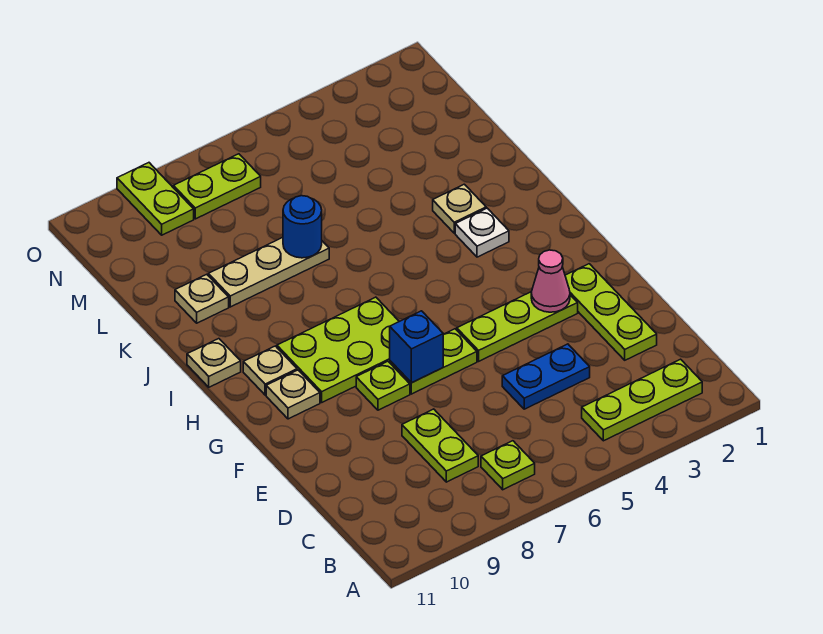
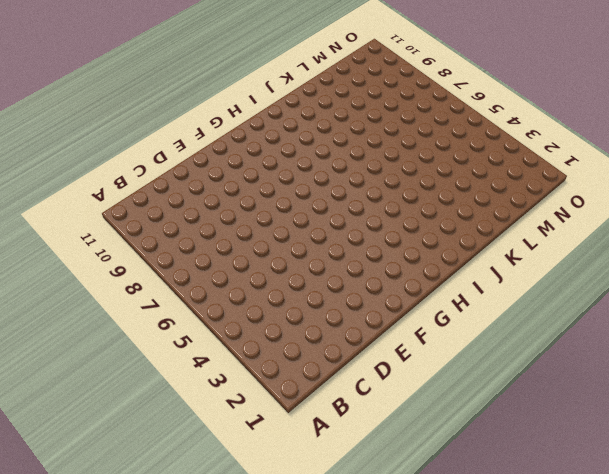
none -> lime 1x3 plate [582,359,702,441]
none -> lime 1x1 plate [481,441,535,490]
none -> lime 1x2 plate [402,409,478,482]

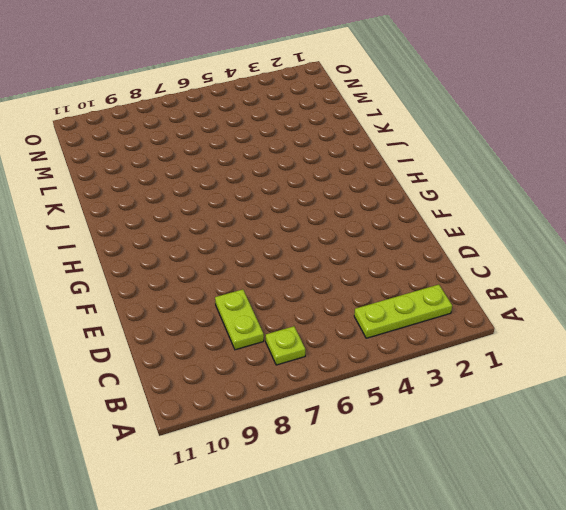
none -> lime 1x3 plate [565,264,657,360]
none -> blue 1x2 plate [502,344,590,409]
none -> lime 1x3 plate [457,292,578,361]

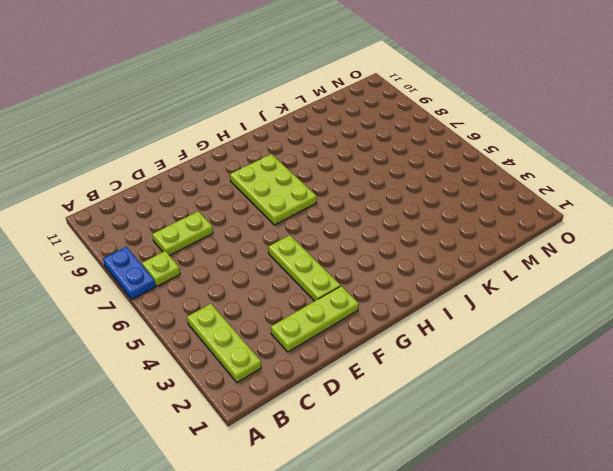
blue 1x2 plate [103,247,156,300] -> blue 1x2 plate moved to [502,344,590,409]
none -> lime 1x2 plate [390,329,477,394]
none -> lime 1x1 plate [356,361,410,410]
none -> tan 1x1 plate [266,370,320,419]

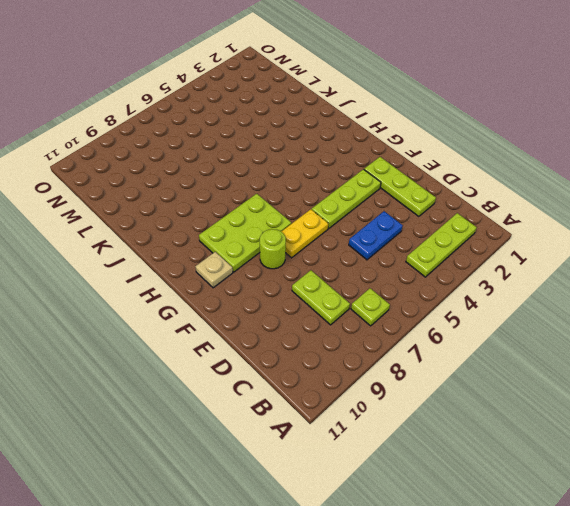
yellow 1x2 plate [281,209,328,258] -> lime 1x2 plate [390,329,477,394]
lime 1x1 round brick [260,229,286,269] -> lime 1x1 plate [356,361,410,410]
none -> tan 1x1 plate [243,346,297,395]
none -> white 1x1 plate [455,208,509,257]
none -> tan 1x1 plate [187,339,241,387]

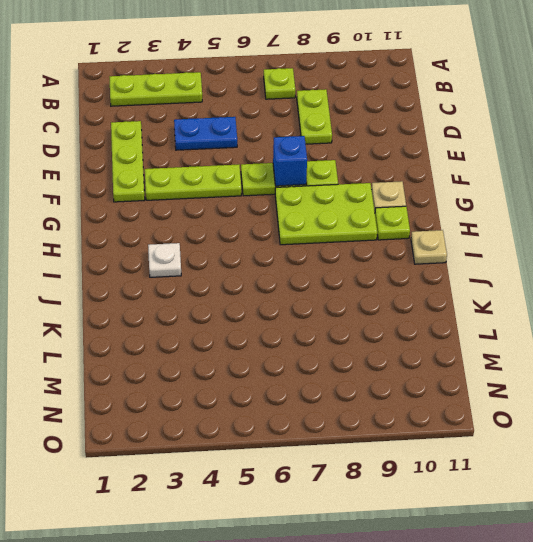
lime 1x1 plate [375,206,410,240] -> tan 1x1 plate [243,346,297,395]
none -> tan 1x1 plate [433,184,486,233]
none -> tan 1x3 plate [208,237,329,307]
none -> tan 1x1 plate [175,274,229,323]

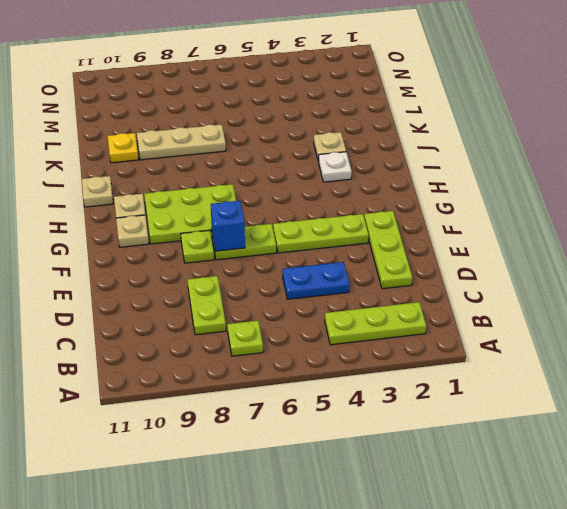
yellow 1x1 plate [108,133,138,163] -> tan 1x1 plate [175,274,229,323]
none -> lime 1x2 plate [173,154,261,219]
none -> lime 1x2 plate [117,163,194,235]
none -> pink 1x1 cone [531,250,570,312]

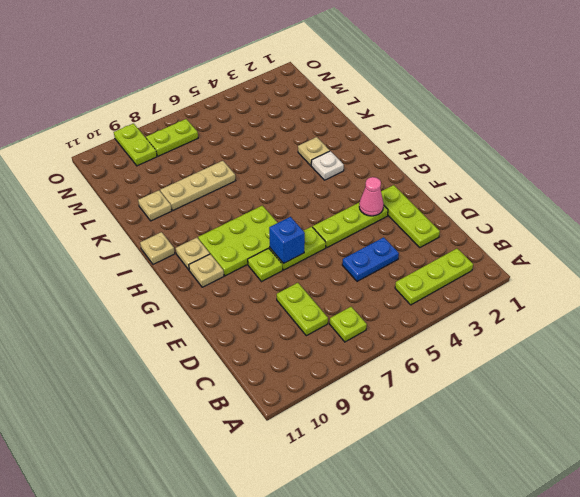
none -> blue 1x1 round brick [283,196,322,258]

